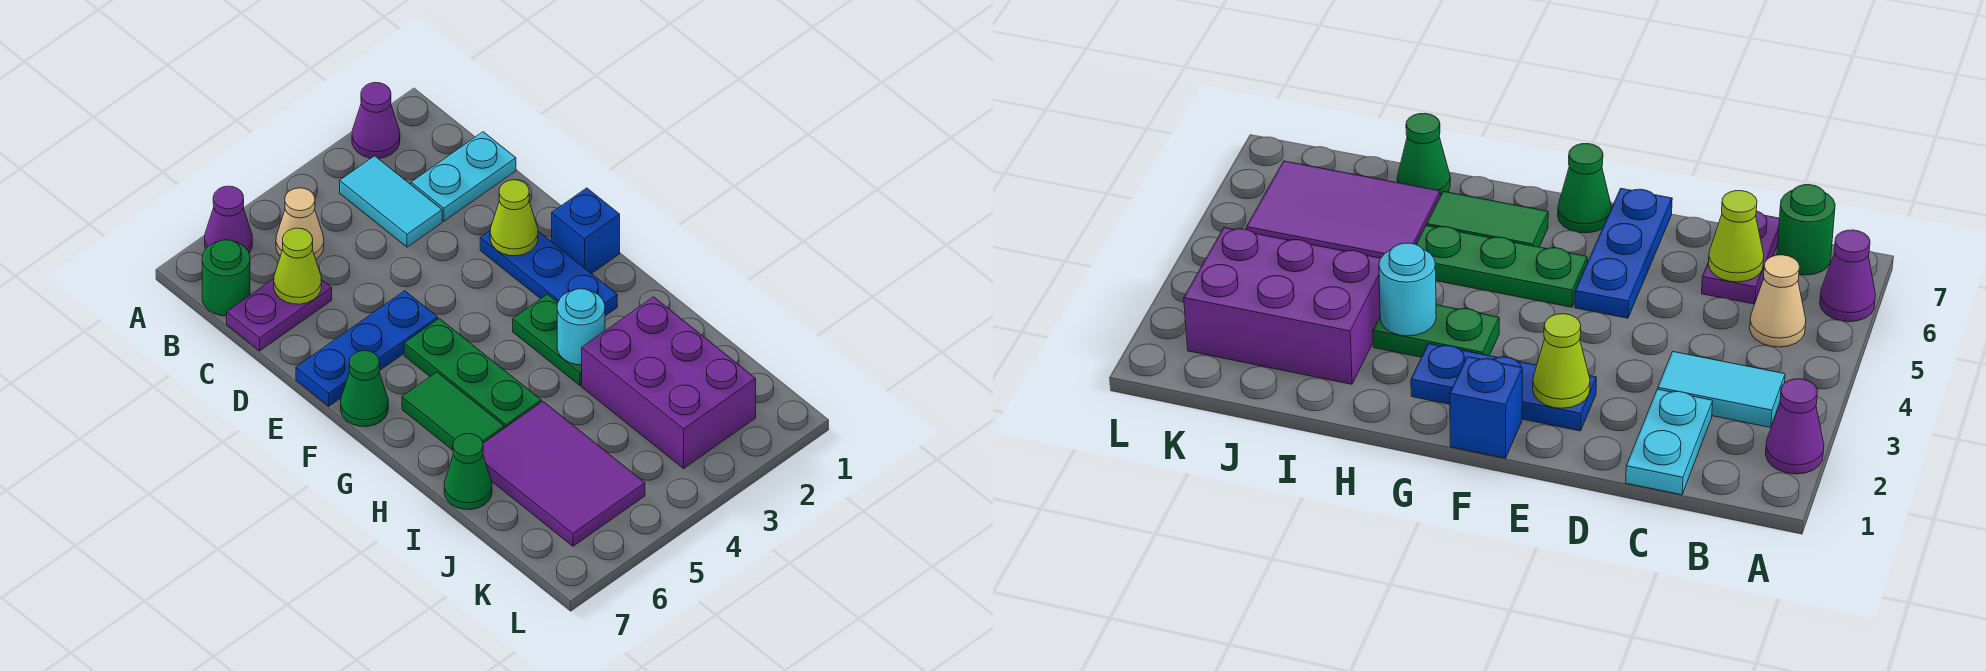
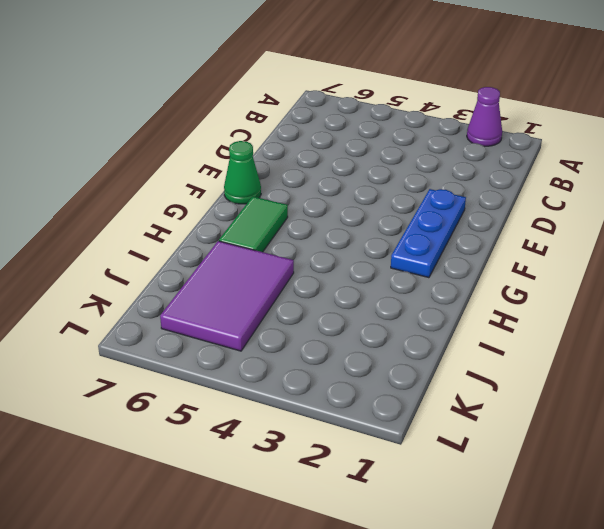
none -> purple 1x1 cone [205,186,252,253]
none -> cyan 1x2 tile [340,156,442,247]
none -> tan 1x1 cone [276,188,324,259]

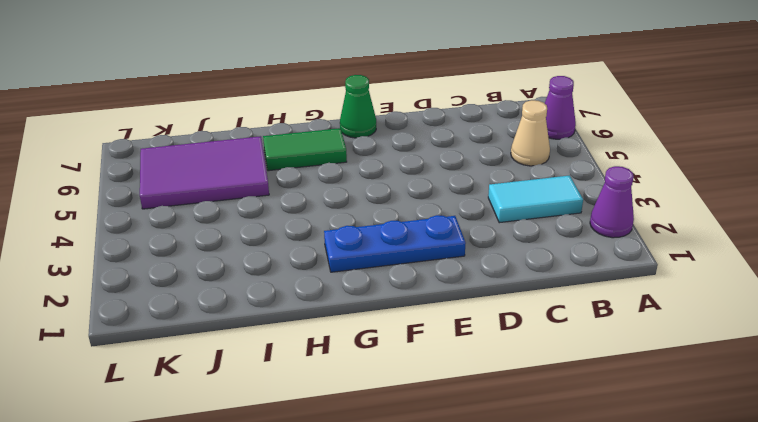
none -> green 1x1 round brick [202,240,250,316]
none -> cyan 1x2 plate [411,132,516,221]
none -> purple 1x2 plate [227,279,332,351]

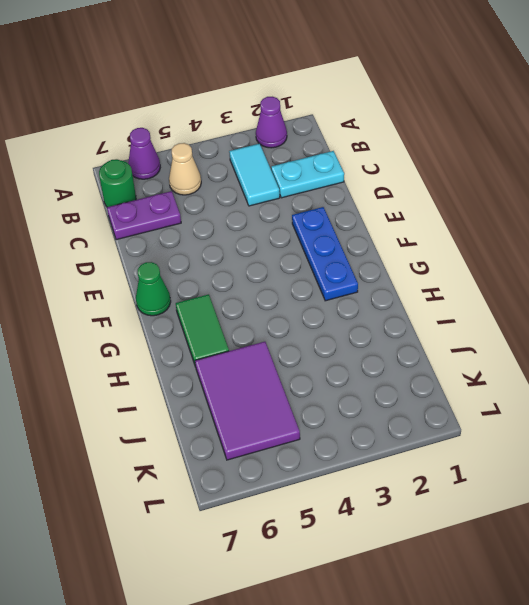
none -> blue 1x3 plate [296,291,438,406]
none -> blue 1x1 brick [552,188,620,274]
none -> green 1x3 plate [404,318,541,428]

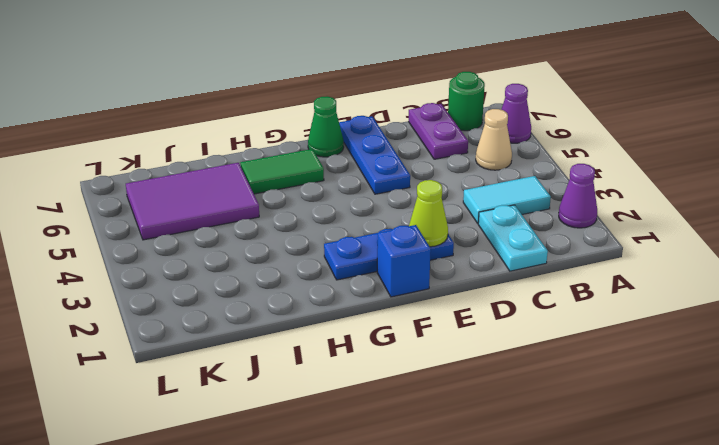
none -> green 1x3 plate [404,318,541,428]
none -> green 1x2 plate [513,294,582,385]
none -> purple 2x3 brick [582,297,756,468]

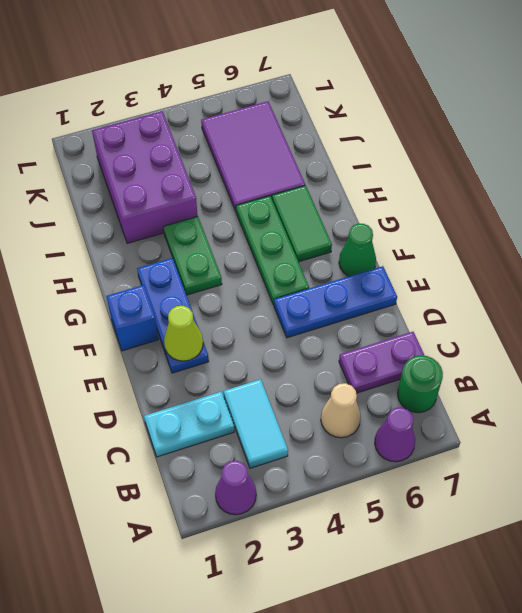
none -> green 1x1 cone [444,434,492,510]
none -> lime 1x1 cone [274,228,322,304]
none -> cyan 1x1 round brick [557,289,605,365]

